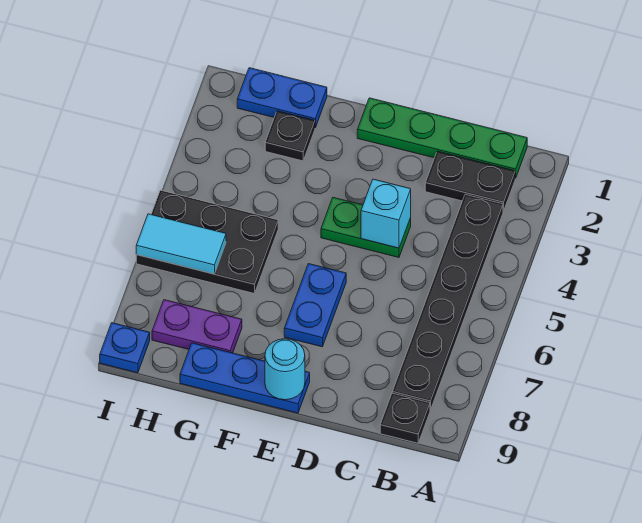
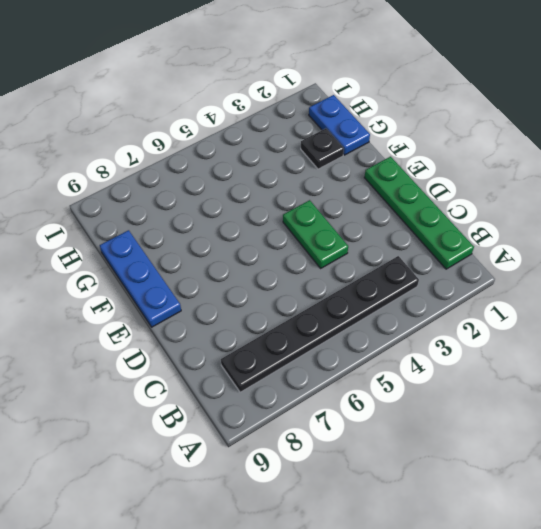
none -> black 1x2 plate [425,151,515,211]
none -> black 1x1 plate [380,393,430,443]
none -> blue 1x2 plate [284,264,346,347]

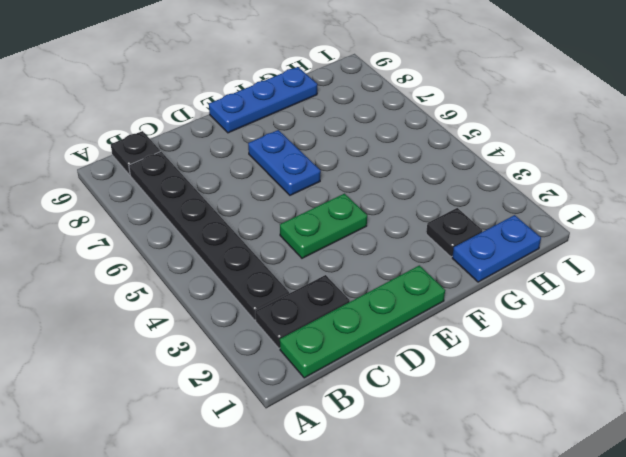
none -> black 2x3 plate [136,190,278,293]
none -> purple 1x2 plate [152,300,242,353]
none -> blue 1x1 plate [100,323,150,373]

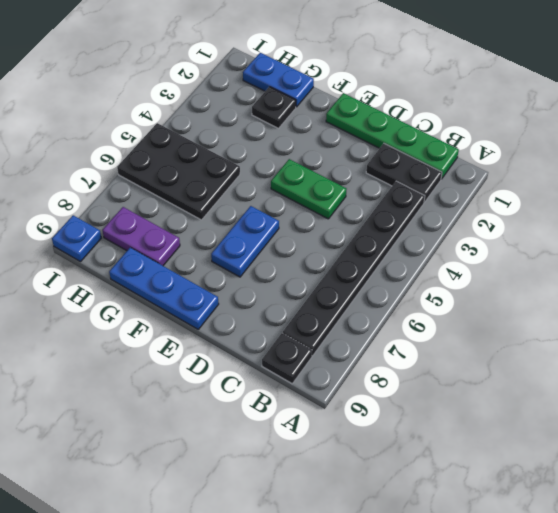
none -> cyan 1x1 brick [361,179,411,248]
none -> cyan 1x1 round brick [265,339,305,400]
none -> cyan 1x2 tile [136,214,226,274]

